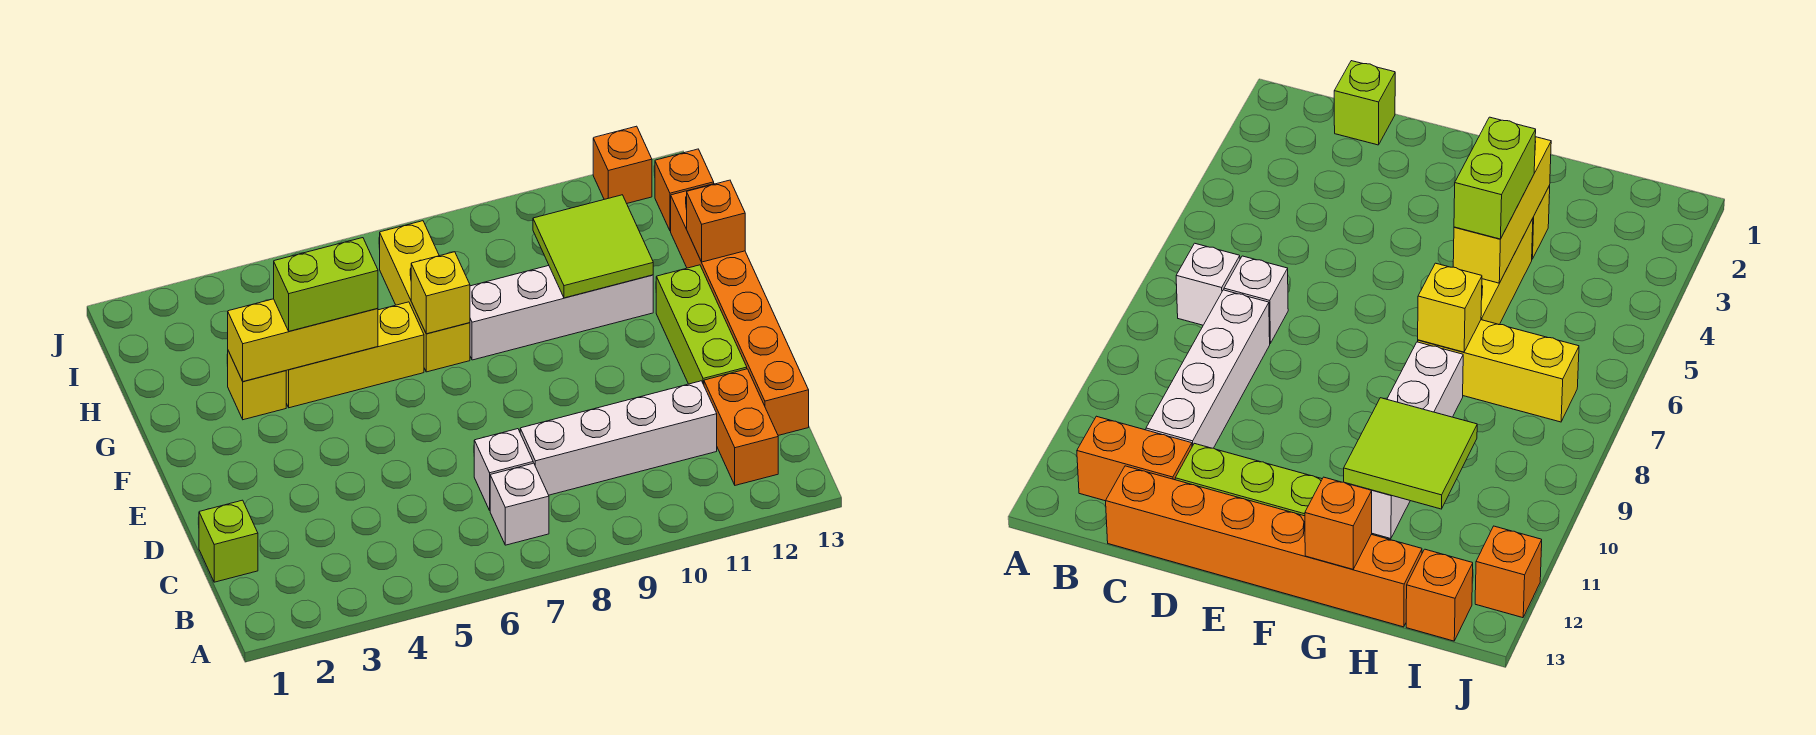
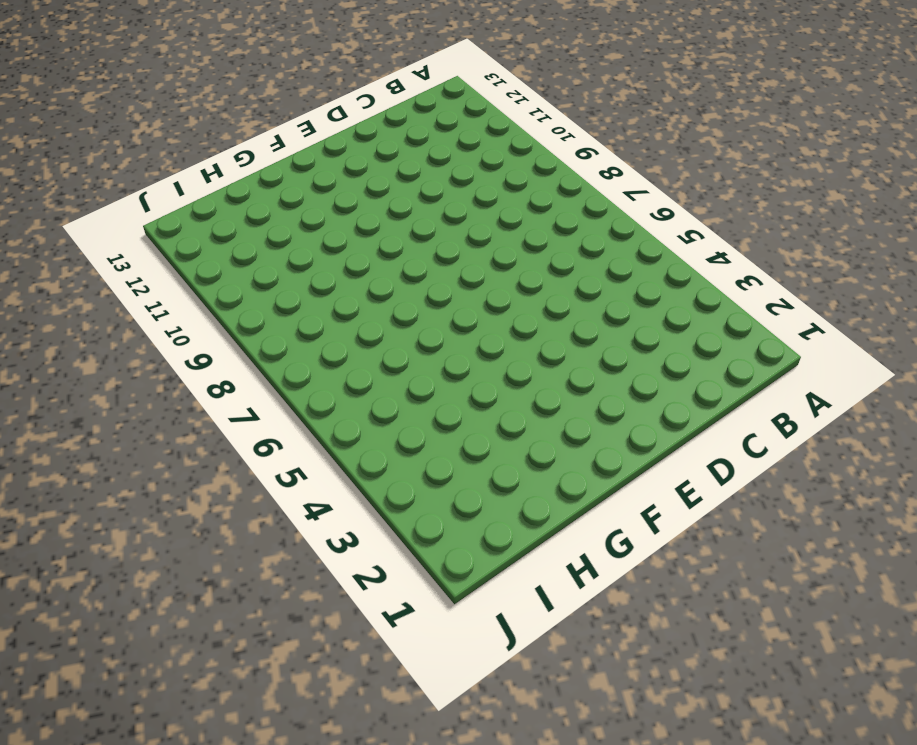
none -> white 1x1 brick [490,463,549,545]
none -> orange 1x2 brick [704,369,778,485]
none -> lime 1x1 brick [199,500,258,582]

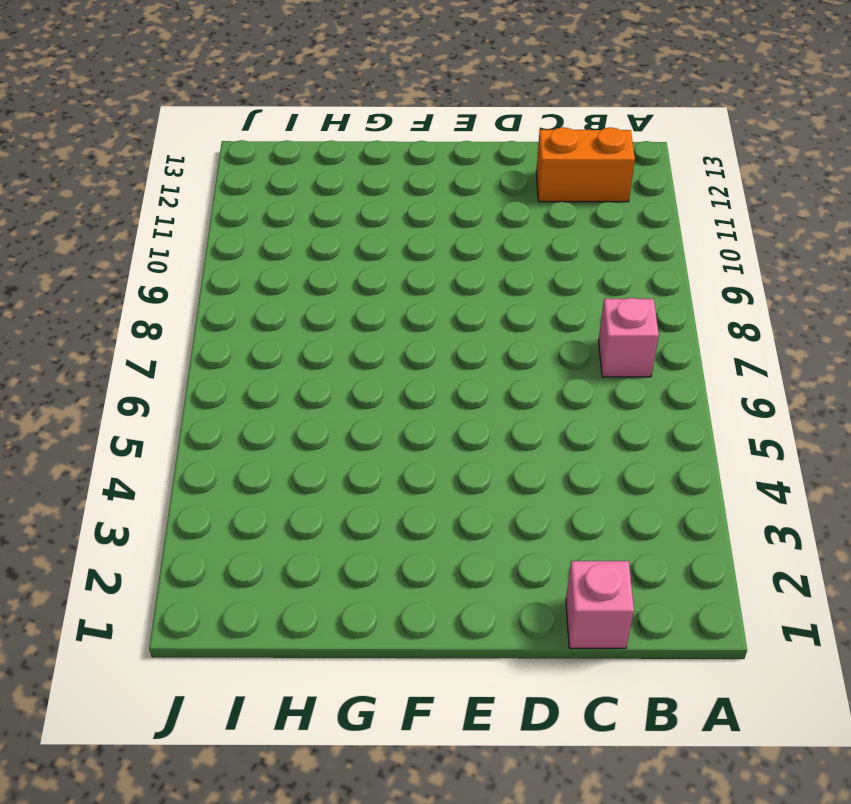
pink 1x1 brick [599,298,659,377] -> white 1x1 brick [490,463,549,545]
pink 1x1 brick [566,561,634,648] -> lime 1x1 brick [199,500,258,582]
none -> white 1x1 brick [474,429,533,510]
none -> white 1x4 brick [520,381,717,495]
none -> orange 1x6 brick [671,184,809,435]

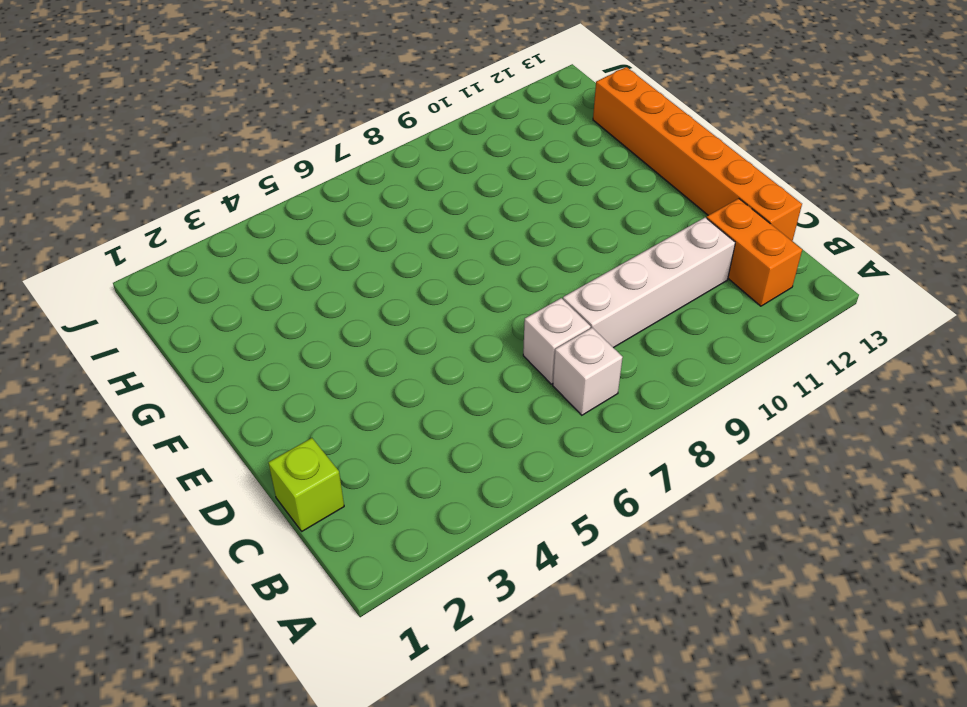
none -> lime 1x3 brick [656,265,747,385]
none -> yellow 1x1 brick [228,351,286,420]
none -> yellow 1x3 brick [286,302,424,408]

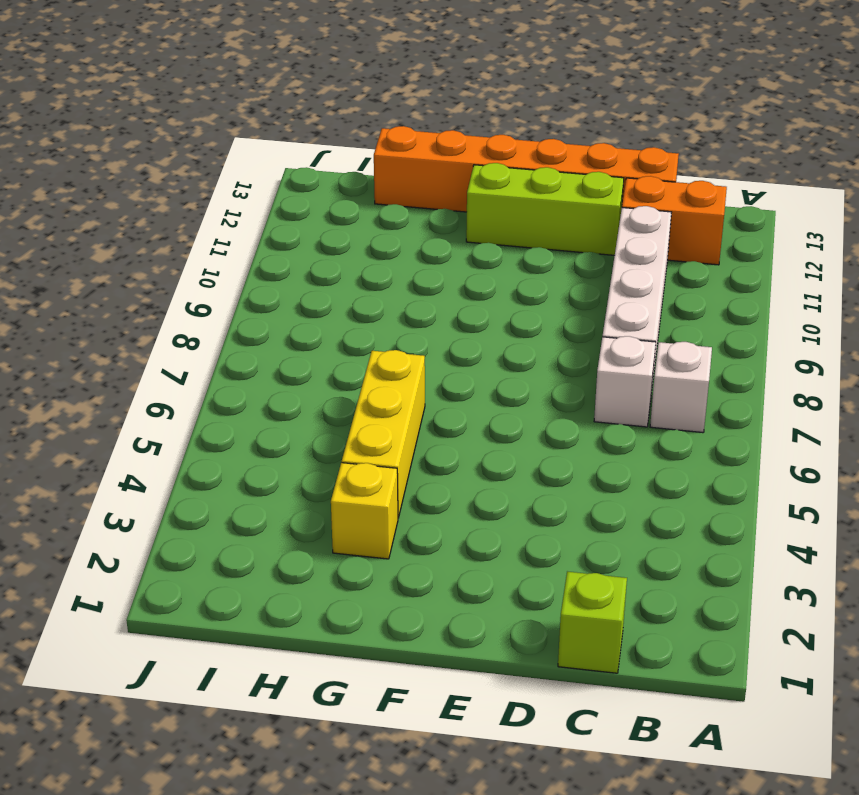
none -> yellow 1x3 brick [380,221,470,372]
none -> white 1x4 brick [470,266,653,360]
none -> orange 1x1 brick [655,149,714,231]

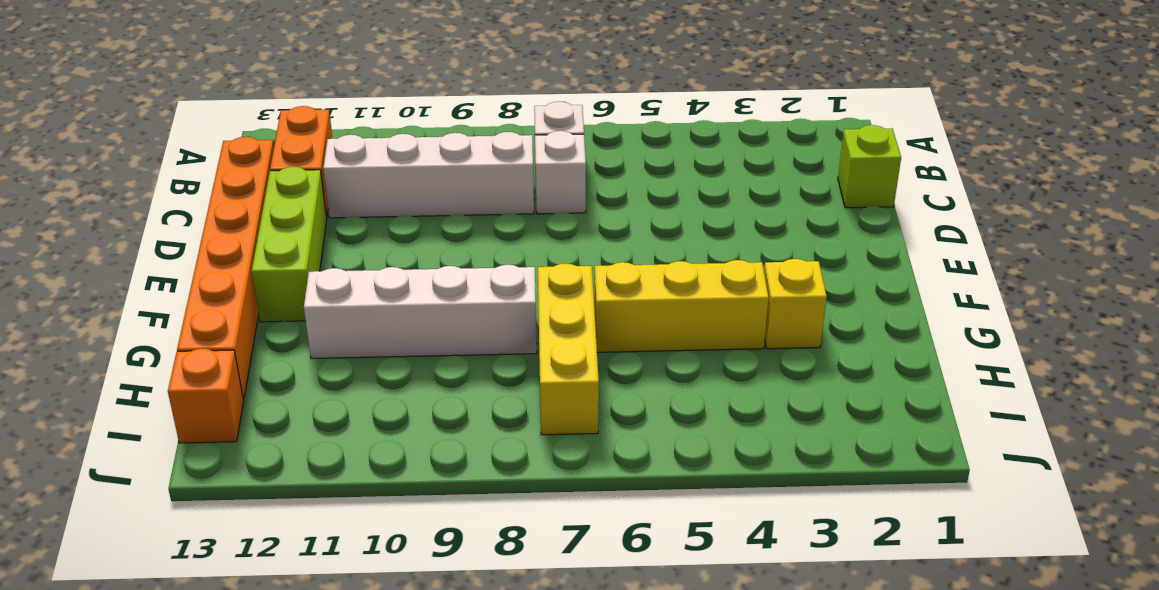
none -> orange 1x1 brick [593,126,652,203]
none -> yellow 1x3 brick [228,299,378,381]
none -> yellow 1x1 brick [411,252,470,334]

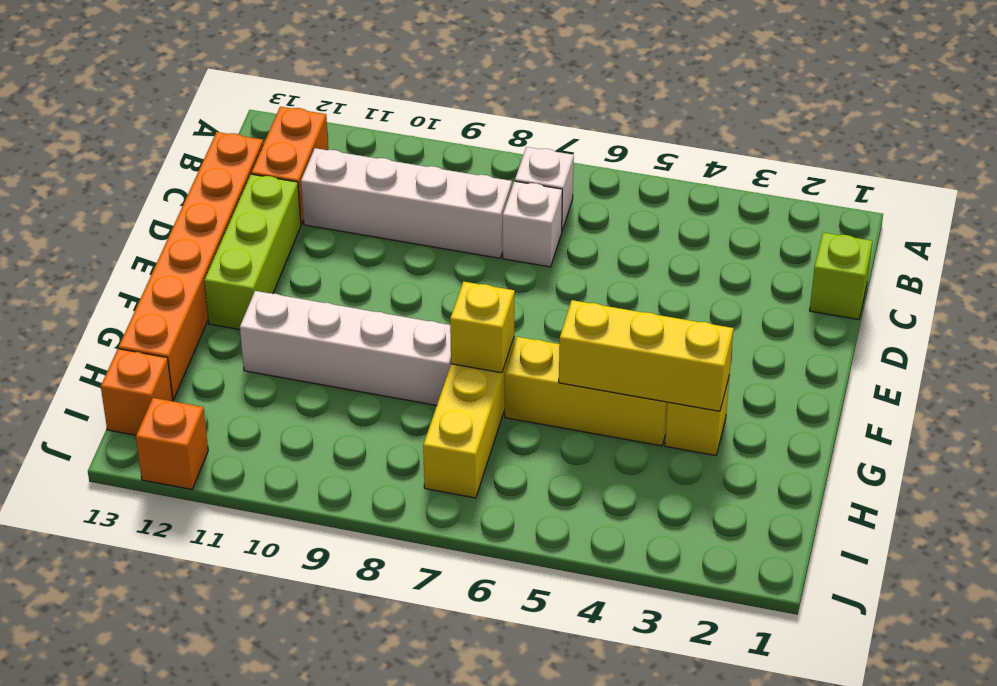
none -> lime 2x2 tile [533,195,653,298]
none -> orange 1x1 brick [687,180,745,262]
none -> lime 1x2 brick [274,238,378,331]

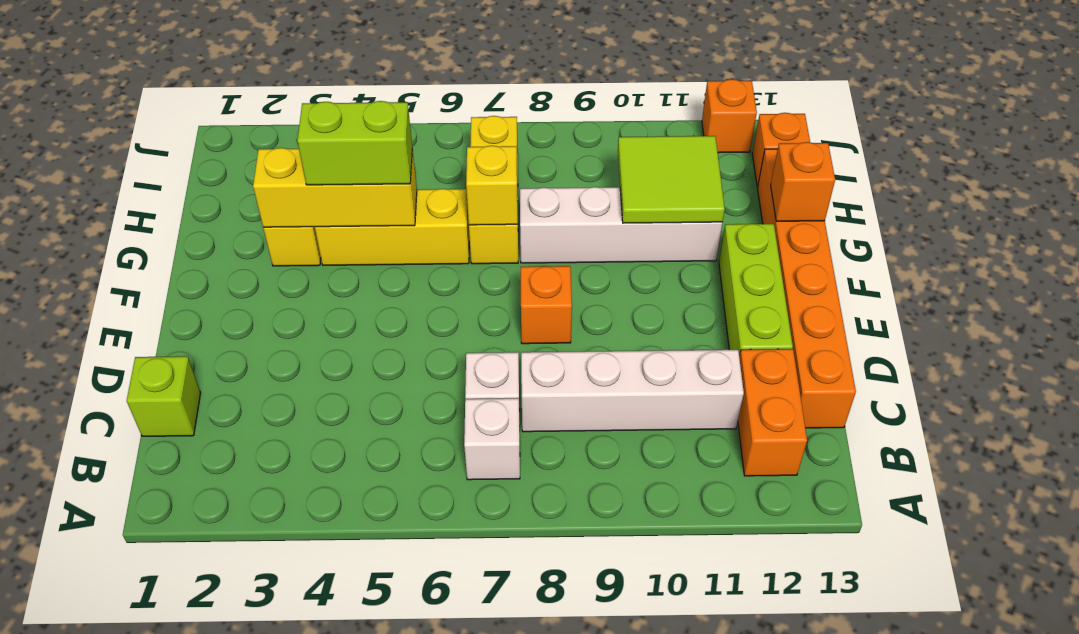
orange 1x1 brick [521,266,572,344] -> none

